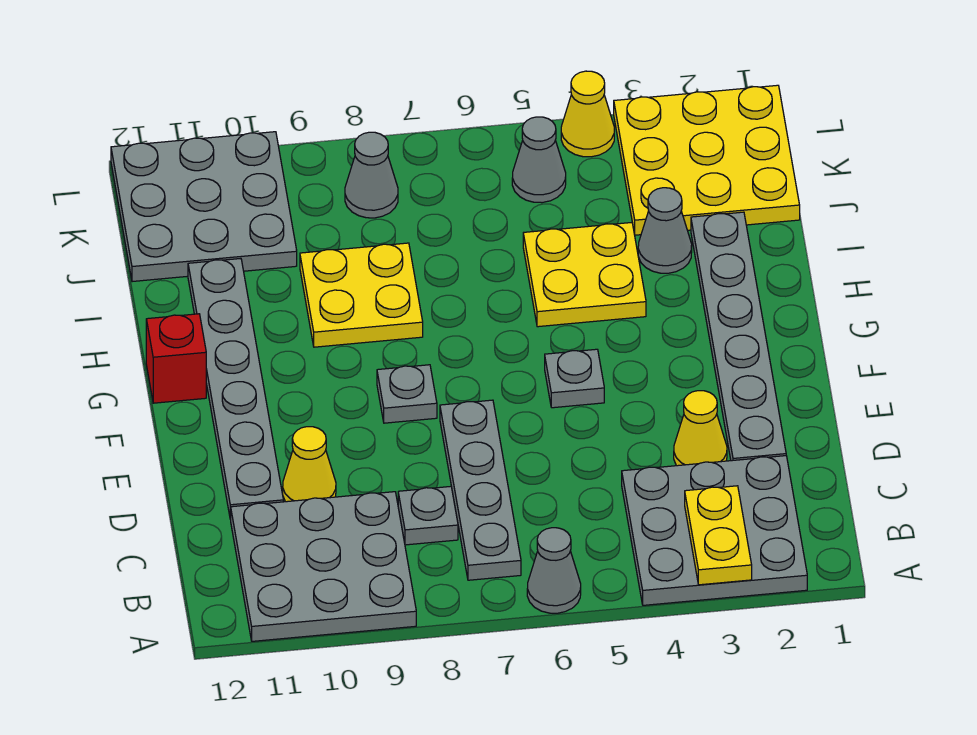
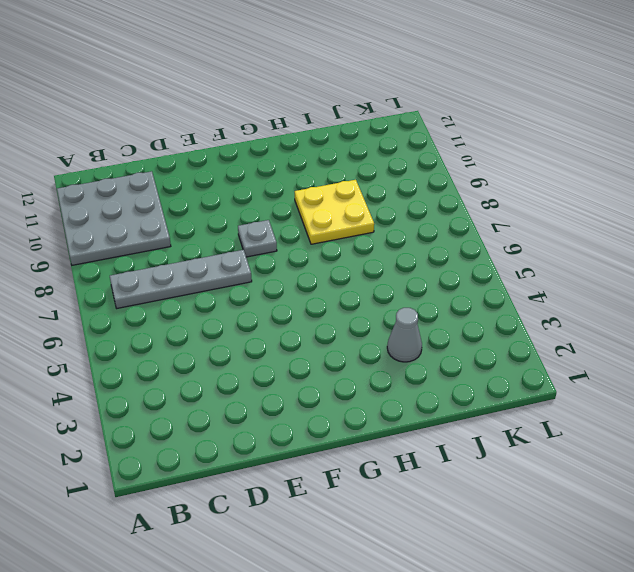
none -> grey 3x3 plate [622,456,807,605]
none -> grey 1x1 cone [527,528,581,613]
none -> grey 1x1 plate [398,486,458,545]

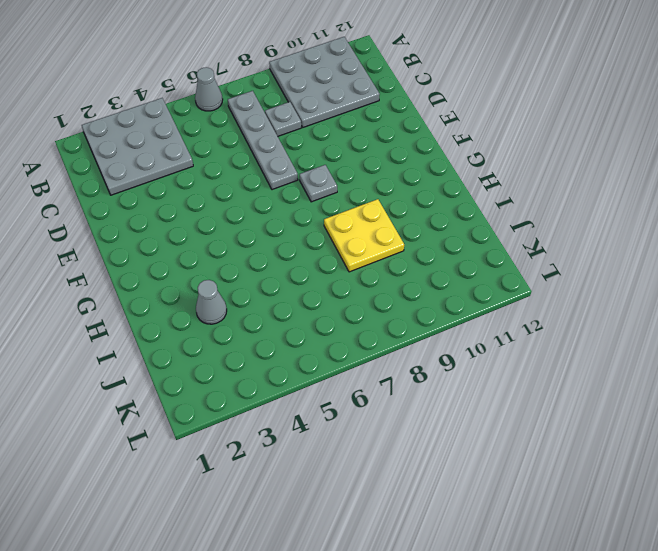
none -> grey 1x6 plate [691,212,786,461]
none -> yellow 1x1 cone [674,391,727,466]
none -> yellow 1x1 cone [283,427,336,502]

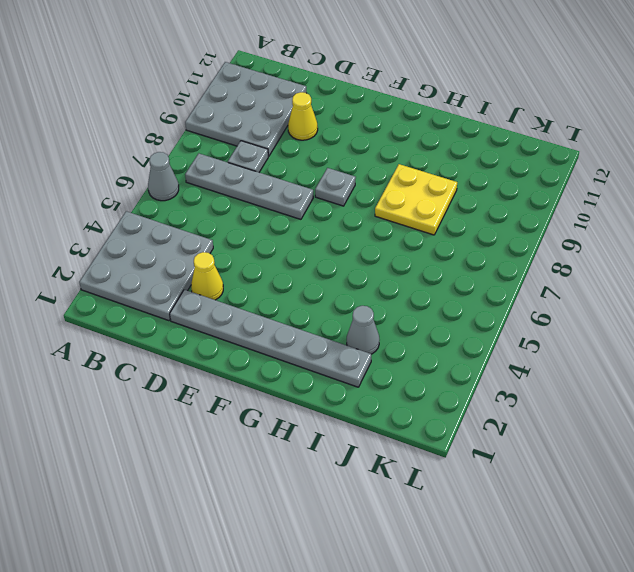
none -> grey 1x6 plate [188,259,283,519]
none -> grey 1x1 plate [545,349,604,408]
none -> red 1x1 brick [146,314,206,403]

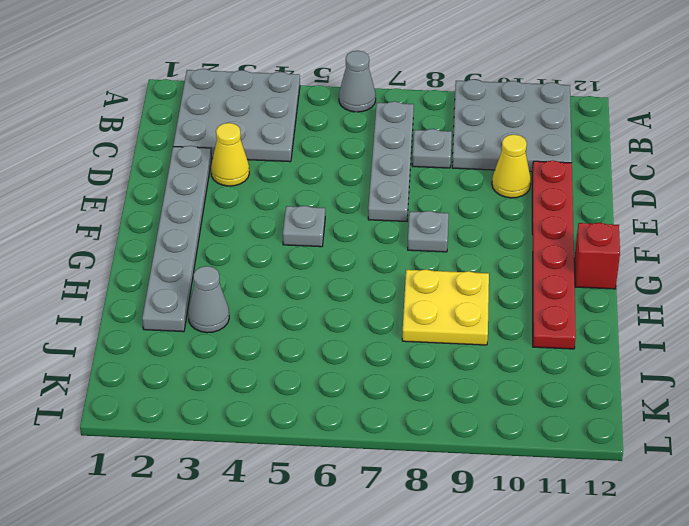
red 1x6 plate [532,161,576,349] -> grey 1x6 plate [188,259,283,519]
none -> yellow 2x2 plate [523,223,646,327]
none -> yellow 3x3 plate [614,85,800,235]
none -> grey 3x3 plate [111,132,297,282]

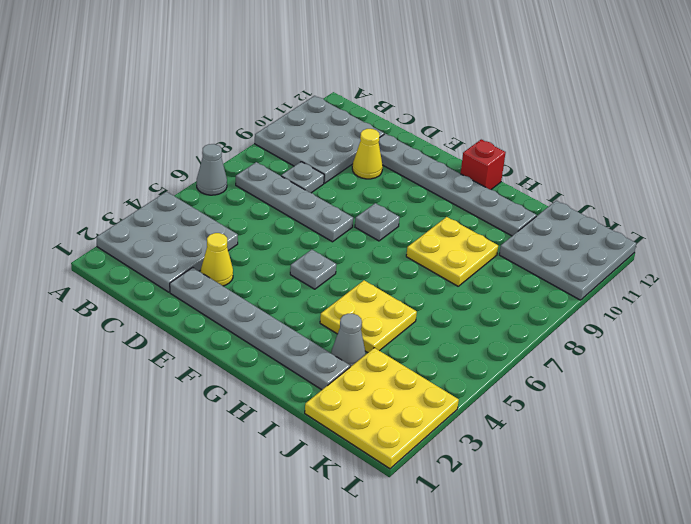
none -> grey 1x1 cone [512,117,566,203]
none -> grey 1x1 cone [345,132,398,218]
none -> yellow 1x1 cone [561,71,614,157]

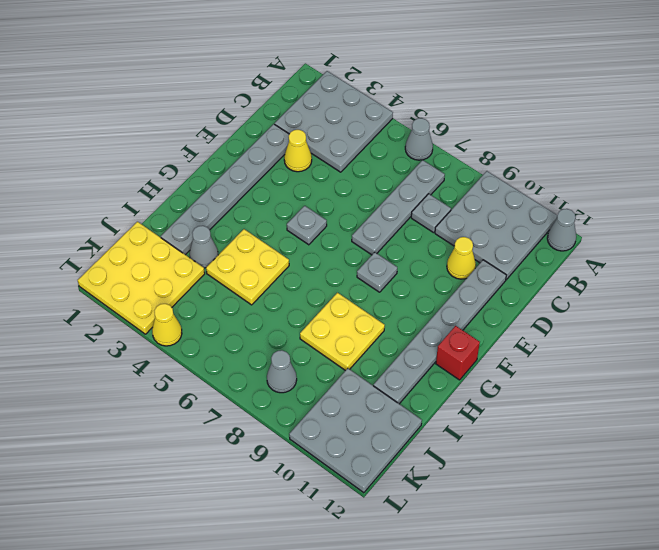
grey 1x1 cone [547,209,576,251] -> grey 1x1 cone moved to [512,117,566,203]
none -> yellow 1x2 plate [685,486,752,585]

